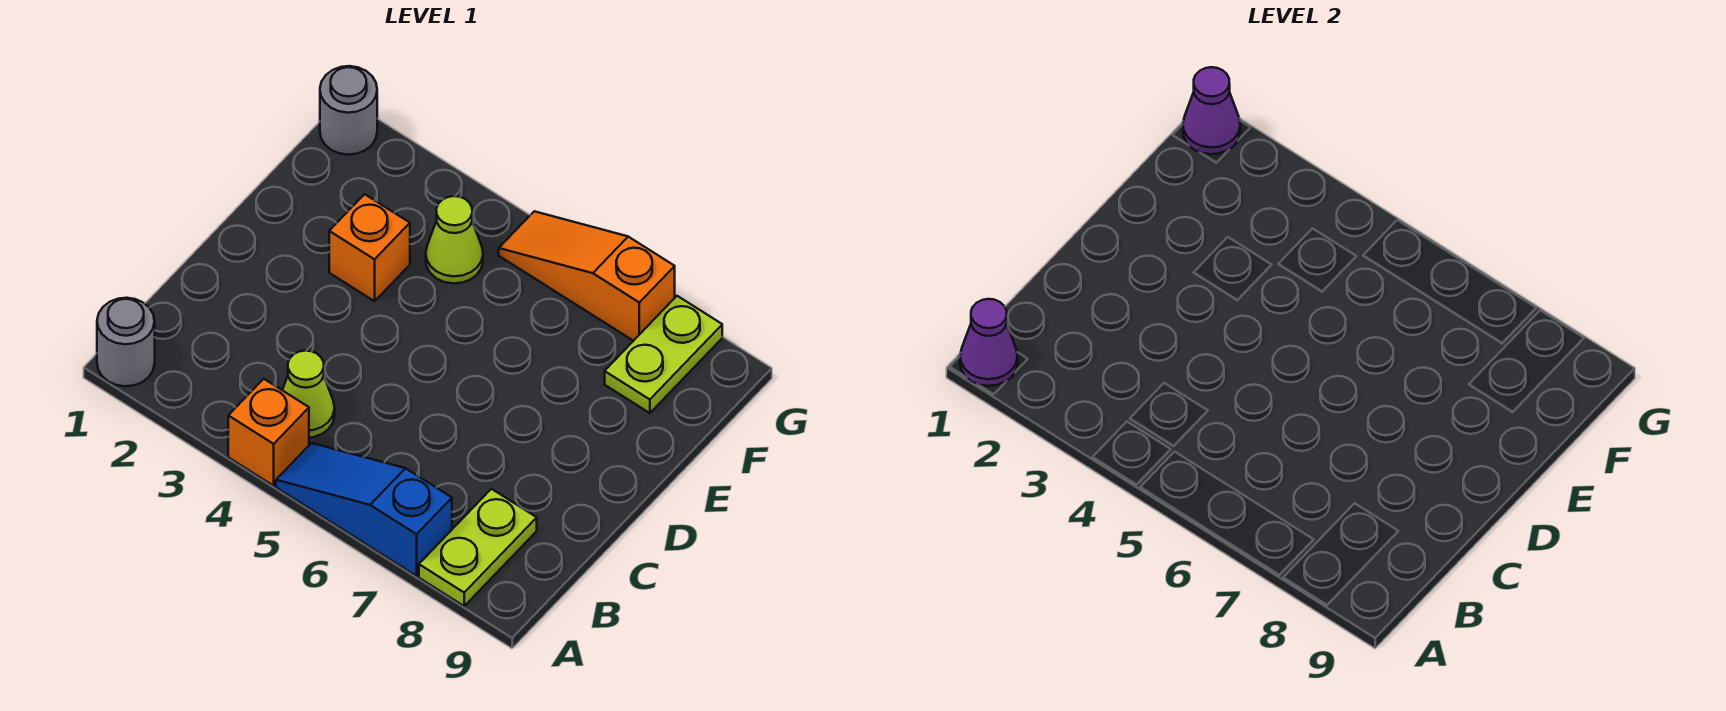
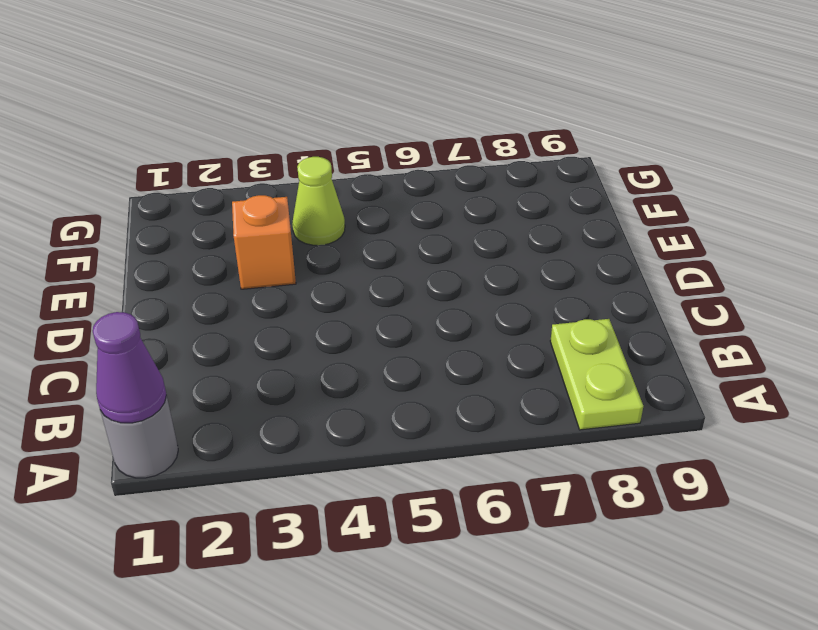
none -> orange 1x1 brick [228,379,309,486]
none -> blue 1x3 slope [276,443,452,576]
none -> lime 1x1 cone [282,351,335,438]

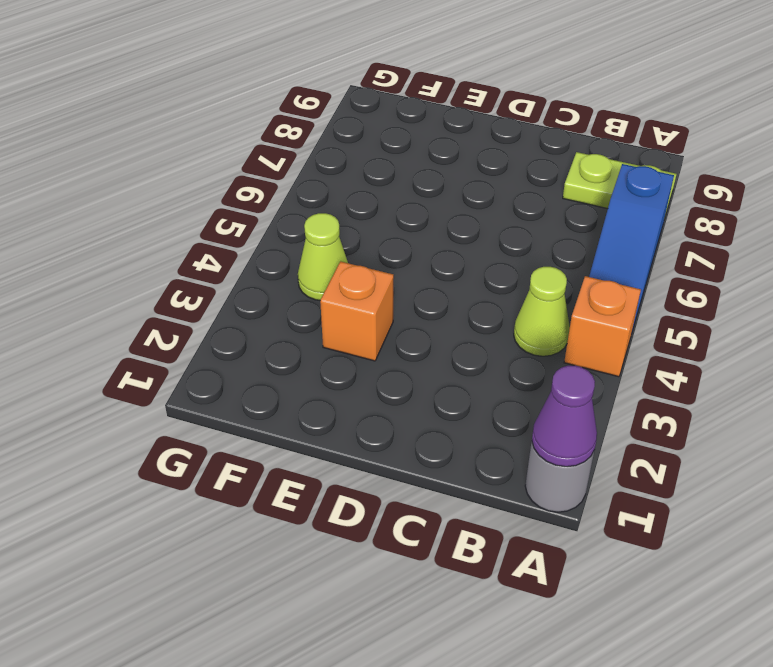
none -> lime 1x2 plate [605,296,722,413]
none -> grey 1x1 round brick [320,66,377,155]
none -> orange 1x3 slope [499,211,675,341]

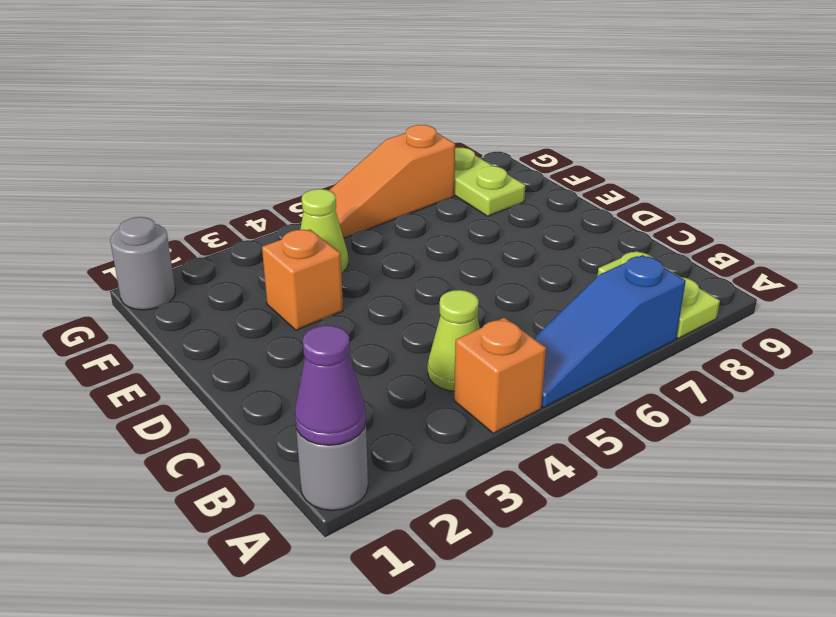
none -> purple 1x1 cone [1183,67,1240,154]

